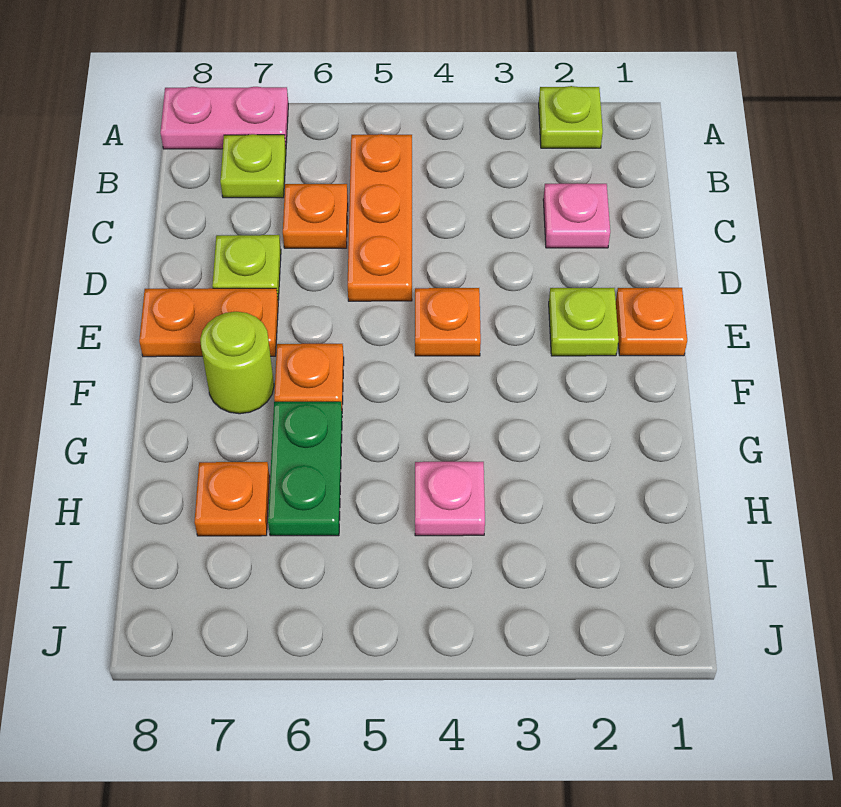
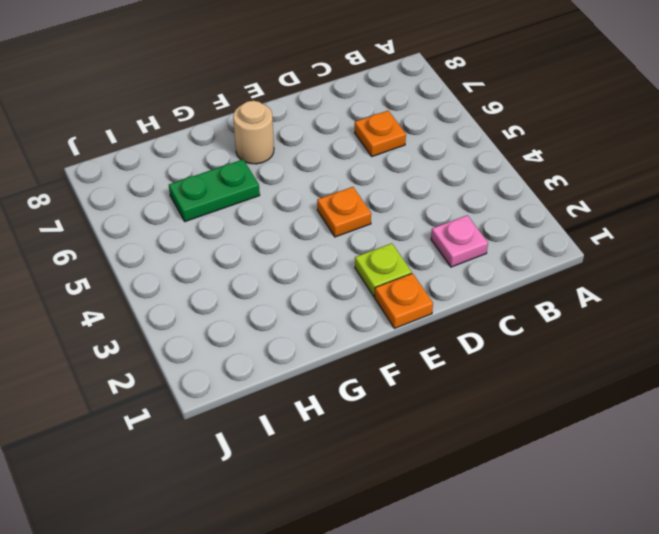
tan 1x1 round brick [233,101,274,164] -> lime 1x1 round brick [200,312,274,414]
none -> lime 1x1 plate [539,86,603,148]
none -> pink 1x2 plate [160,87,288,149]
none -> orange 1x3 plate [348,134,412,301]

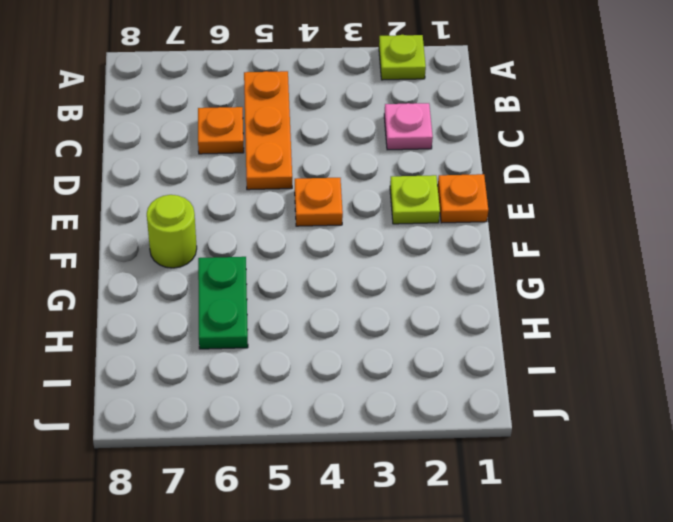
none -> pink 1x2 plate [160,87,288,149]
none -> lime 1x1 plate [220,134,286,198]
none -> lime 1x1 plate [212,235,281,300]

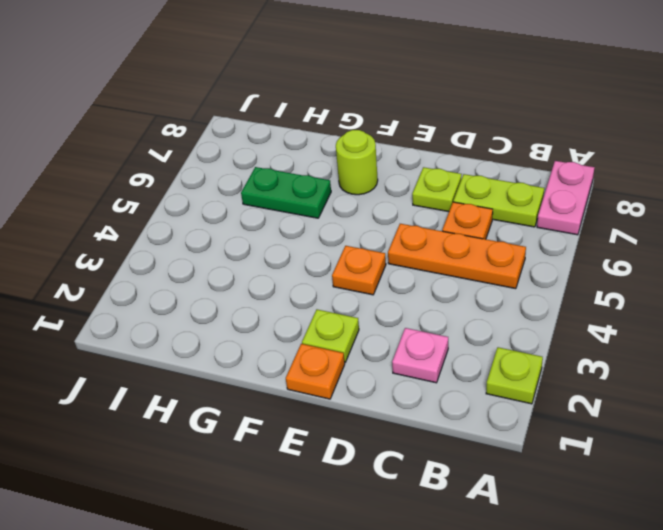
lime 1x2 plate [453,174,544,227] -> lime 1x1 plate [220,134,286,198]
none -> orange 1x2 plate [139,288,278,357]
none -> orange 1x1 plate [274,344,344,406]
none -> pink 1x1 plate [415,462,485,536]

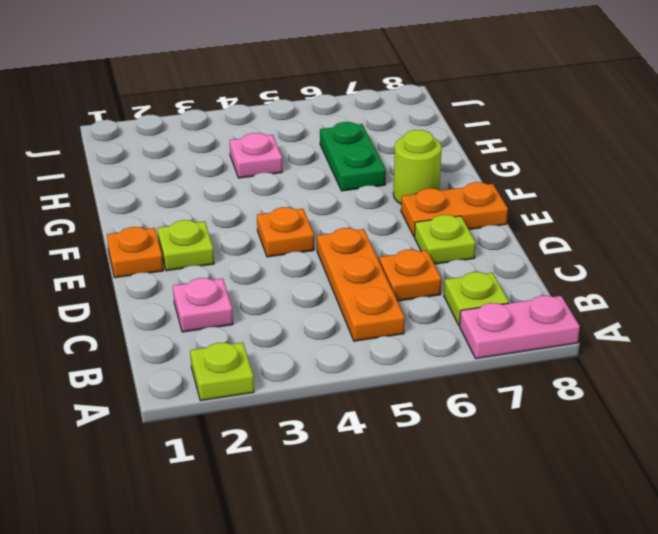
none -> orange 1x1 plate [274,344,344,406]
none -> orange 1x1 plate [195,462,270,536]

